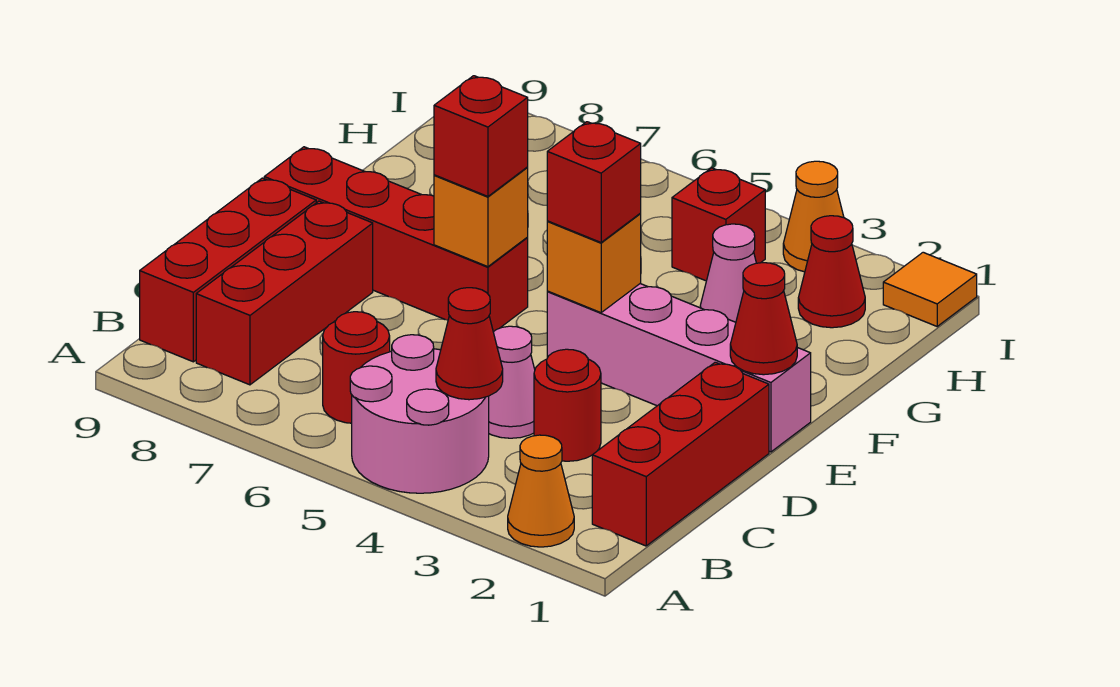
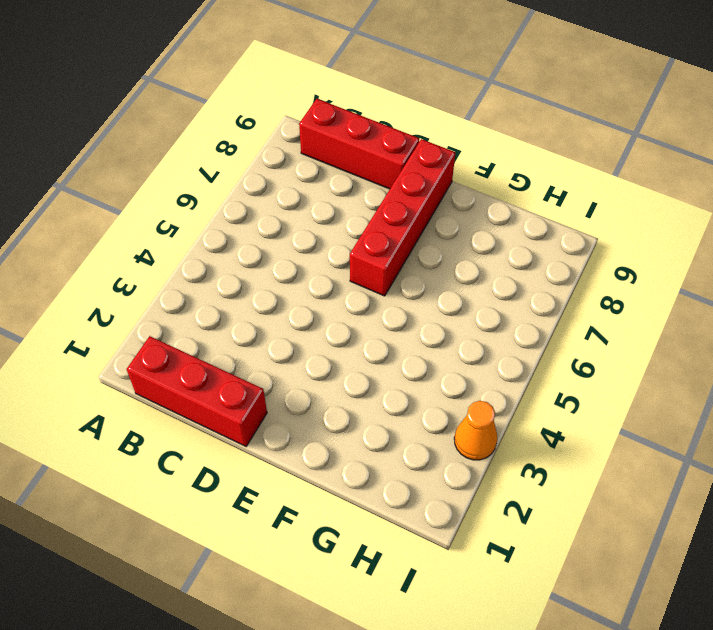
none -> orange 1x1 cone [508,435,574,547]
none -> pink 2x2 round brick [350,335,489,493]
none -> red 1x1 round brick [323,312,390,423]

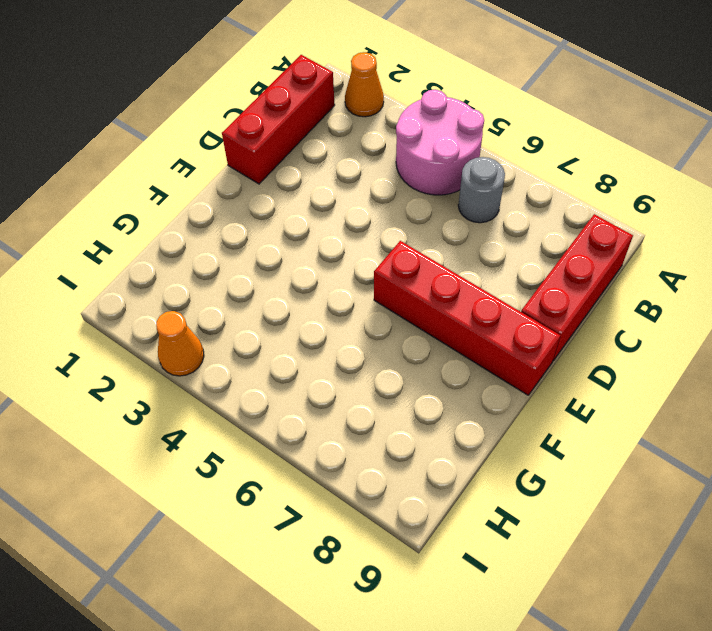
grey 1x1 round brick [458,157,505,223] -> red 1x1 round brick [323,312,390,423]
none -> red 1x3 brick [196,201,373,385]
none -> red 1x1 round brick [534,349,601,461]
none -> pink 1x1 cone [489,326,535,438]

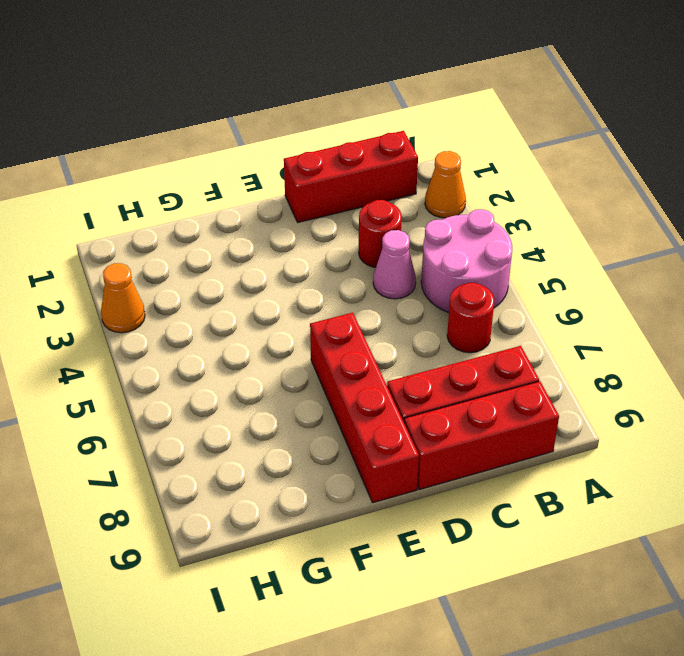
none -> pink 1x4 brick [547,283,811,452]
none -> pink 1x1 cone [700,224,756,322]
none -> red 1x1 cone [798,216,865,328]

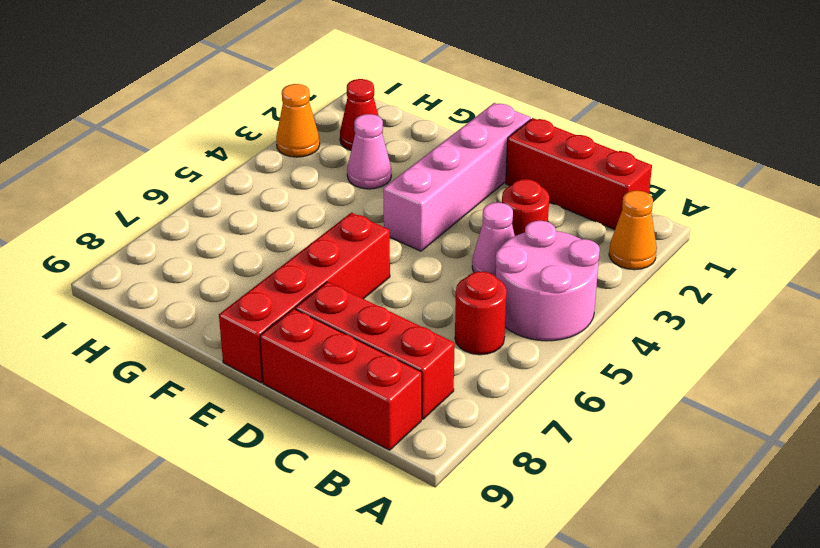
none -> red 1x1 brick [672,168,765,281]
none -> orange 1x1 tile [883,252,977,326]
none -> red 1x1 cone [436,288,503,400]

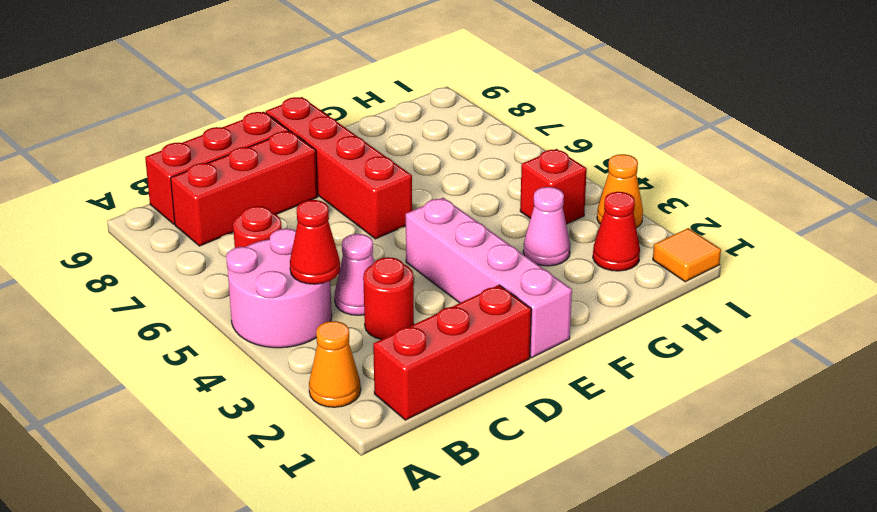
none -> red 1x1 cone [730,263,797,375]
none -> orange 1x1 brick [547,214,641,313]
none -> orange 1x1 brick [434,168,528,267]

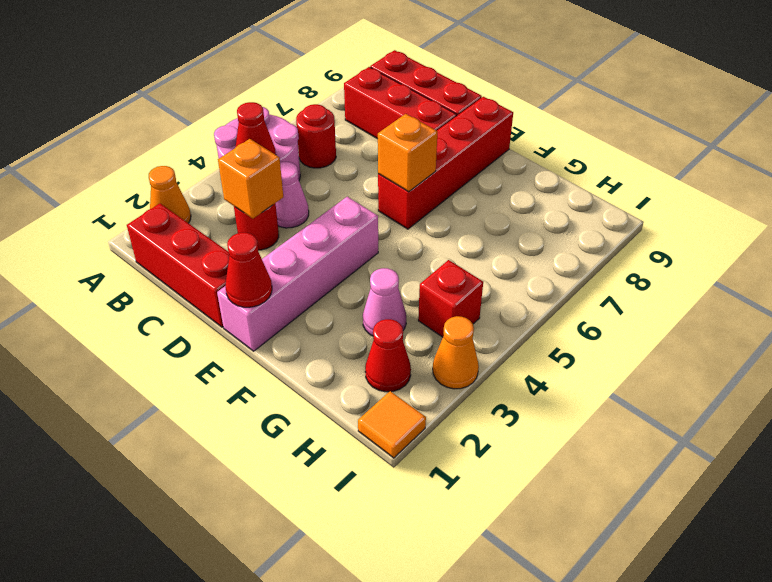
orange 1x1 brick [218,139,283,219] -> orange 1x1 brick moved to [547,214,641,313]
none -> red 1x1 brick [547,122,641,242]
none -> red 1x1 brick [434,76,528,196]

